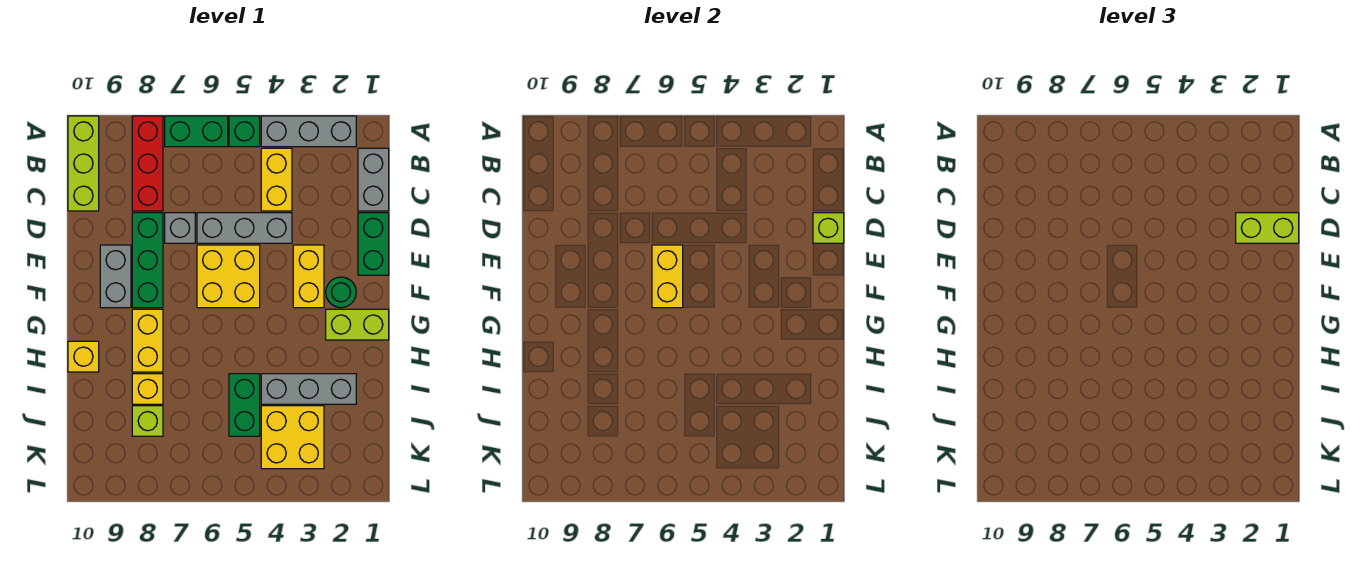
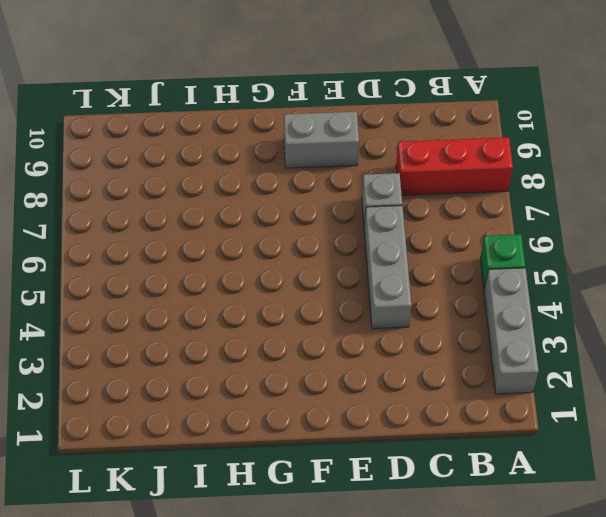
none -> green 1x2 brick [165,116,228,147]
none -> lime 1x3 brick [68,116,99,211]
none -> grey 1x2 brick [358,148,389,211]

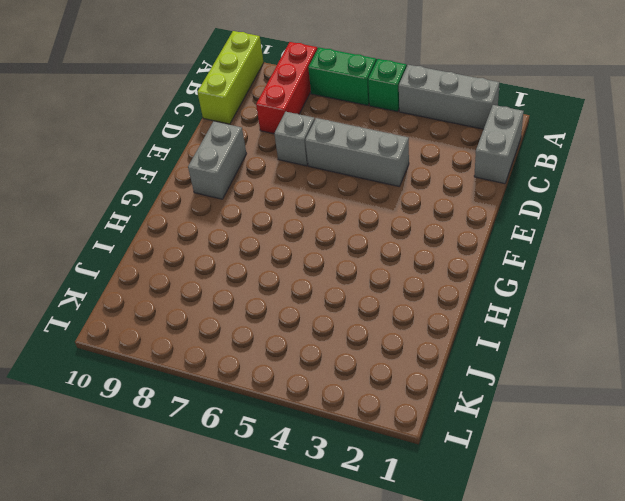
none -> yellow 1x2 brick [261,148,292,211]
none -> green 1x2 brick [358,213,389,275]
none -> green 1x3 brick [132,213,163,308]

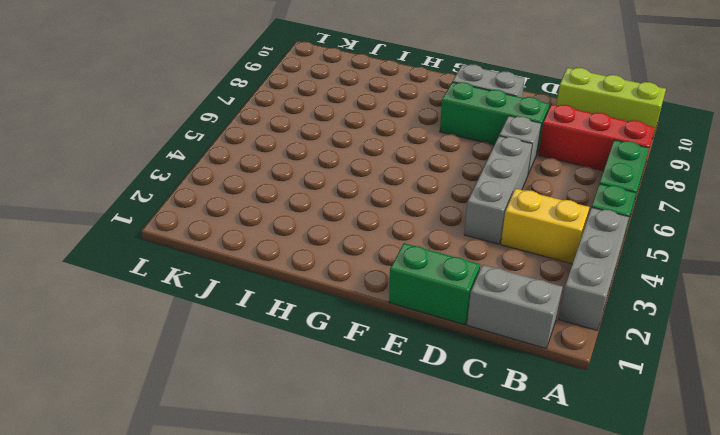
none -> yellow 1x2 brick [293,245,324,308]
none -> yellow 2x2 brick [197,245,260,308]
none -> green 1x1 round brick [326,277,356,308]

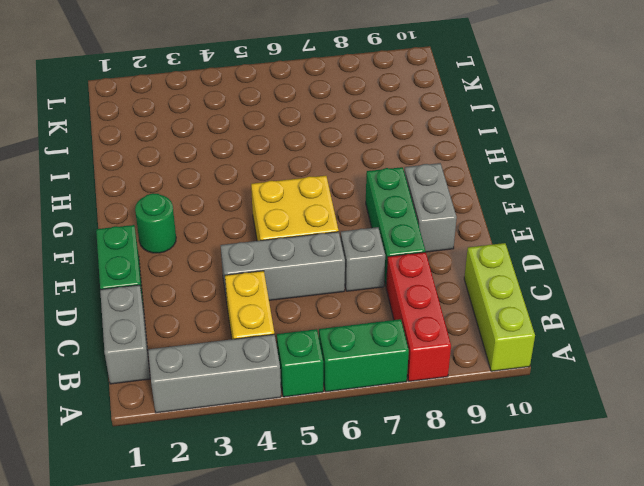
none -> yellow 1x2 brick [293,245,324,308]
none -> lime 1x2 brick [326,309,389,340]
none -> yellow 1x2 brick [132,309,163,372]

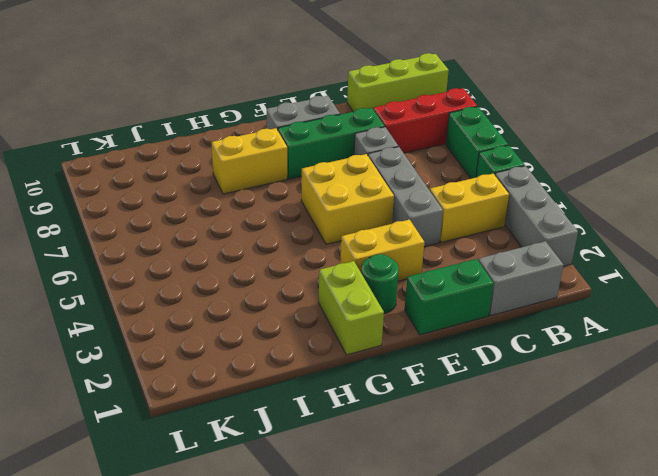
none -> yellow 1x1 brick [68,341,99,372]
none -> grey 1x3 brick [261,374,356,404]
none -> green 1x2 brick [229,374,260,436]

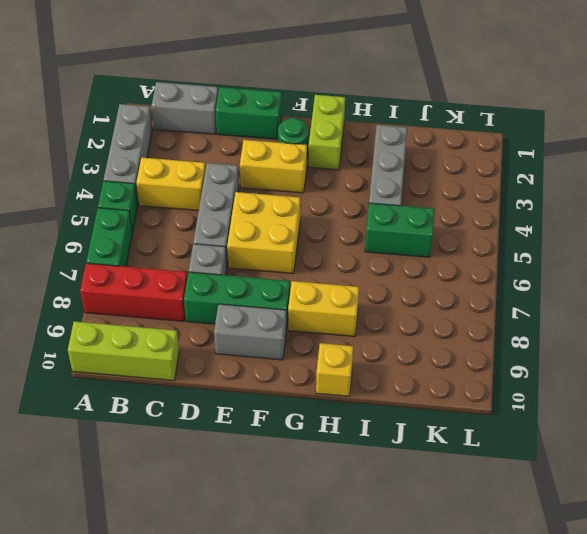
none -> yellow 1x1 brick [132,374,163,404]
none -> yellow 2x2 brick [261,406,324,469]
none -> lime 1x1 brick [132,406,163,436]

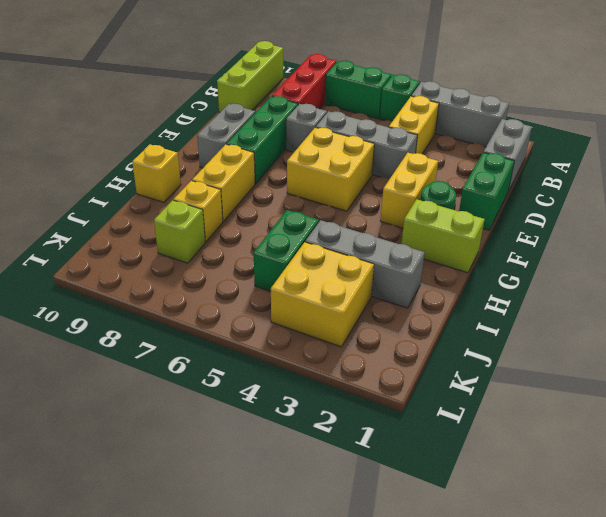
none -> lime 1x1 brick [813,213,844,243]
none -> yellow 1x2 brick [652,245,683,308]
none -> lime 1x2 brick [1236,213,1299,243]

